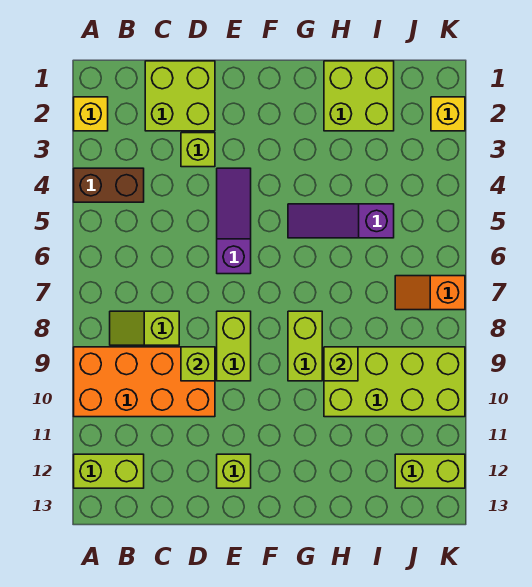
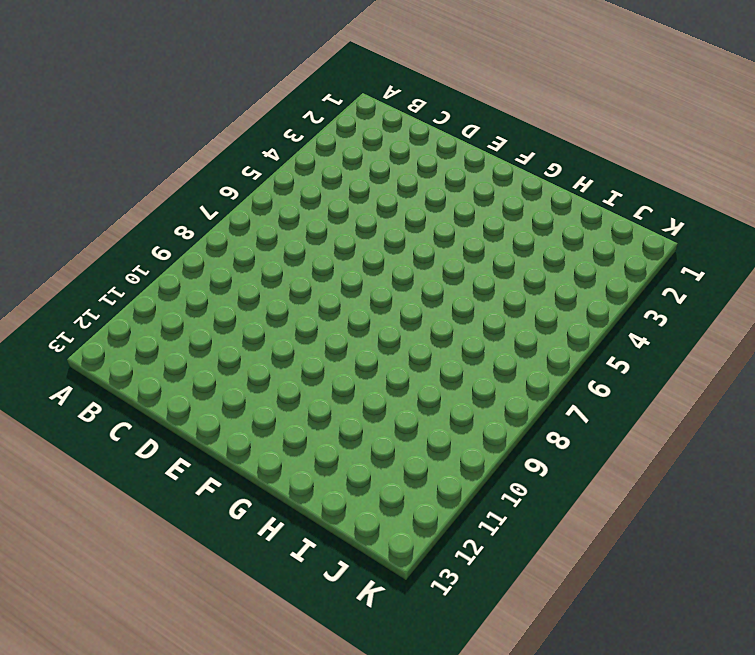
none -> yellow 1x1 brick [74,97,108,131]
none -> brown 1x2 brick [74,168,144,202]
none -> orange 2x4 brick [74,347,215,417]

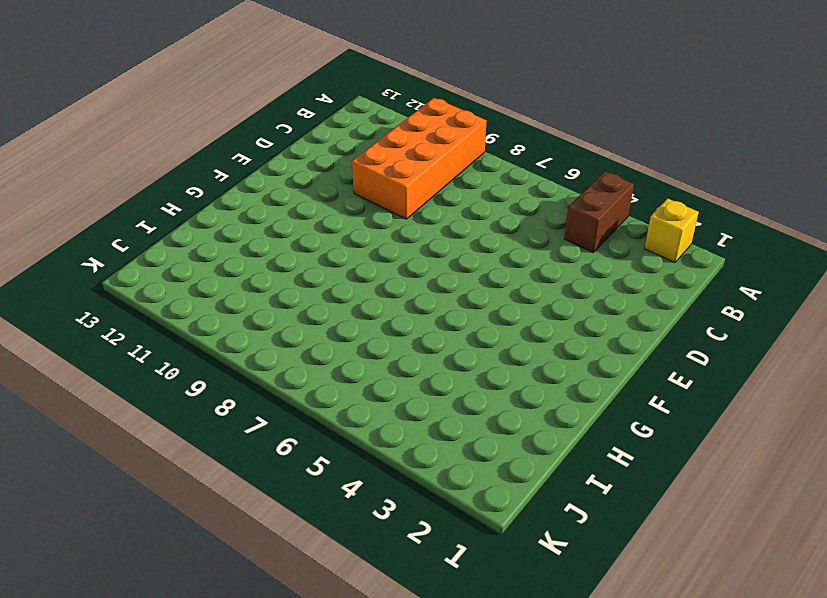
none -> lime 1x2 brick [74,454,144,488]
none -> lime 1x2 slope [110,311,179,345]
none -> lime 2x2 brick [145,61,215,131]

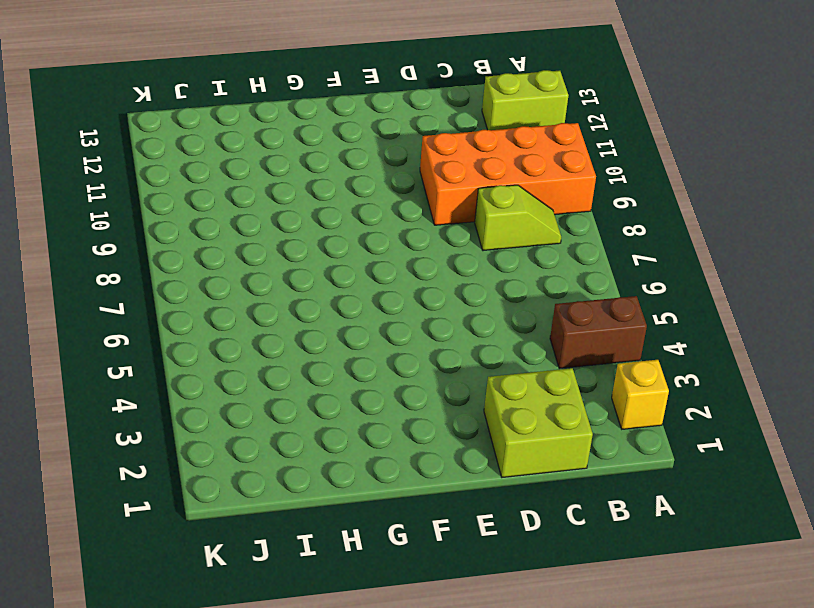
none -> lime 1x1 brick [181,133,215,167]
none -> purple 1x3 slope [217,168,251,274]
none -> lime 1x2 brick [217,311,251,381]

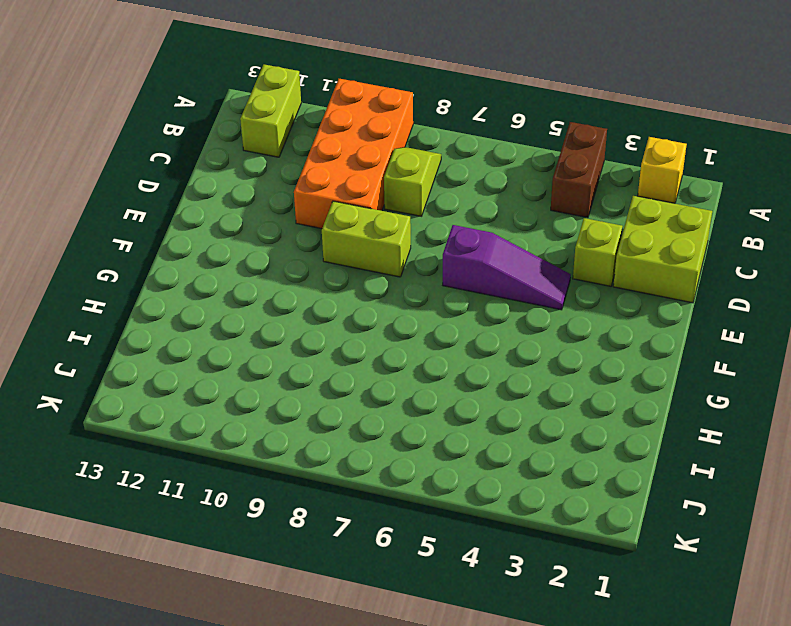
none -> lime 1x1 brick [217,454,251,488]
none -> purple 1x3 slope [288,204,394,238]
none -> lime 1x2 brick [288,311,322,381]

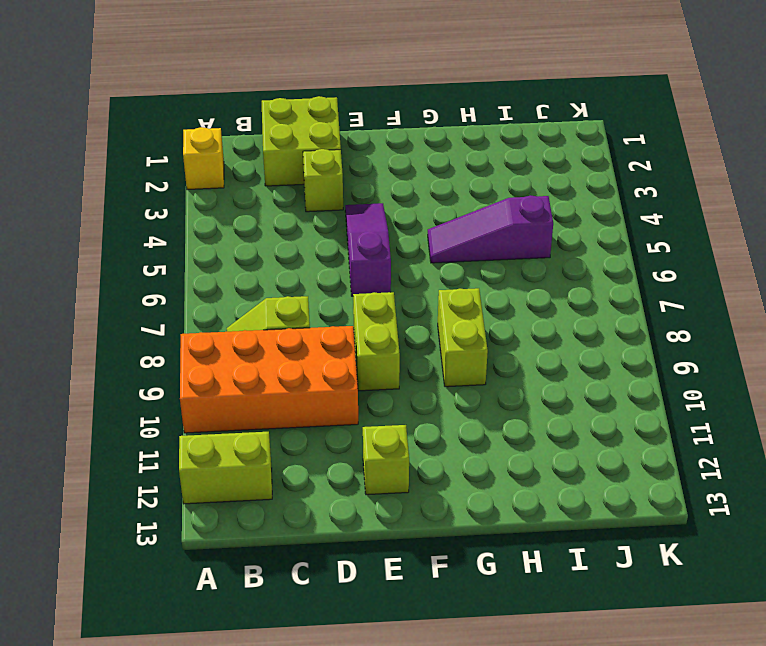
none -> brown 1x2 brick [74,168,144,202]
none -> lime 2x2 brick [324,61,394,131]
none -> lime 2x4 brick [324,347,465,417]

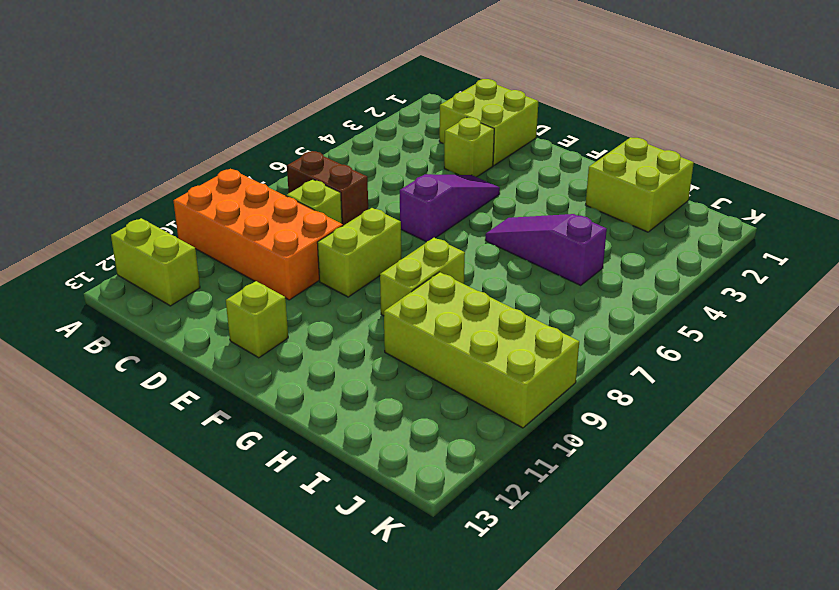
brown 1x2 brick [287,151,368,225] -> brown 1x2 brick moved to [74,168,144,202]
none -> yellow 1x1 brick [74,97,108,131]
none -> orange 1x2 slope [395,276,465,310]
none -> lime 1x2 brick [395,454,465,488]

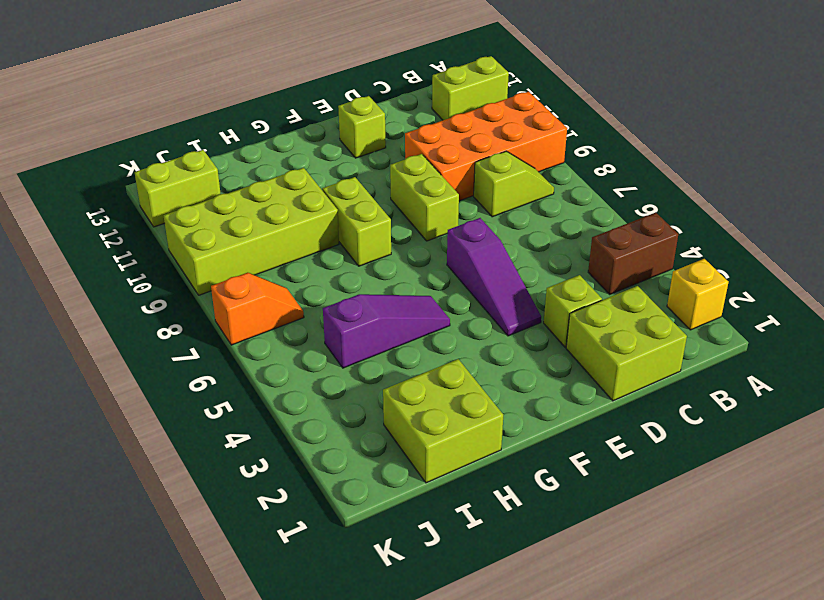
none -> yellow 1x1 brick [431,97,465,131]
none -> lime 1x1 brick [181,347,215,381]
none -> lime 1x1 brick [324,347,358,381]

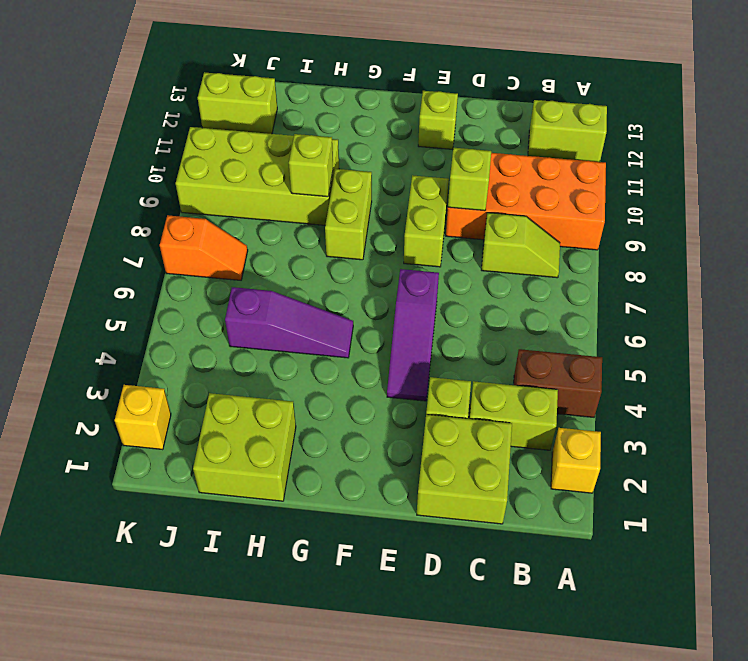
lime 1x2 brick [469,381,558,450] -> none

